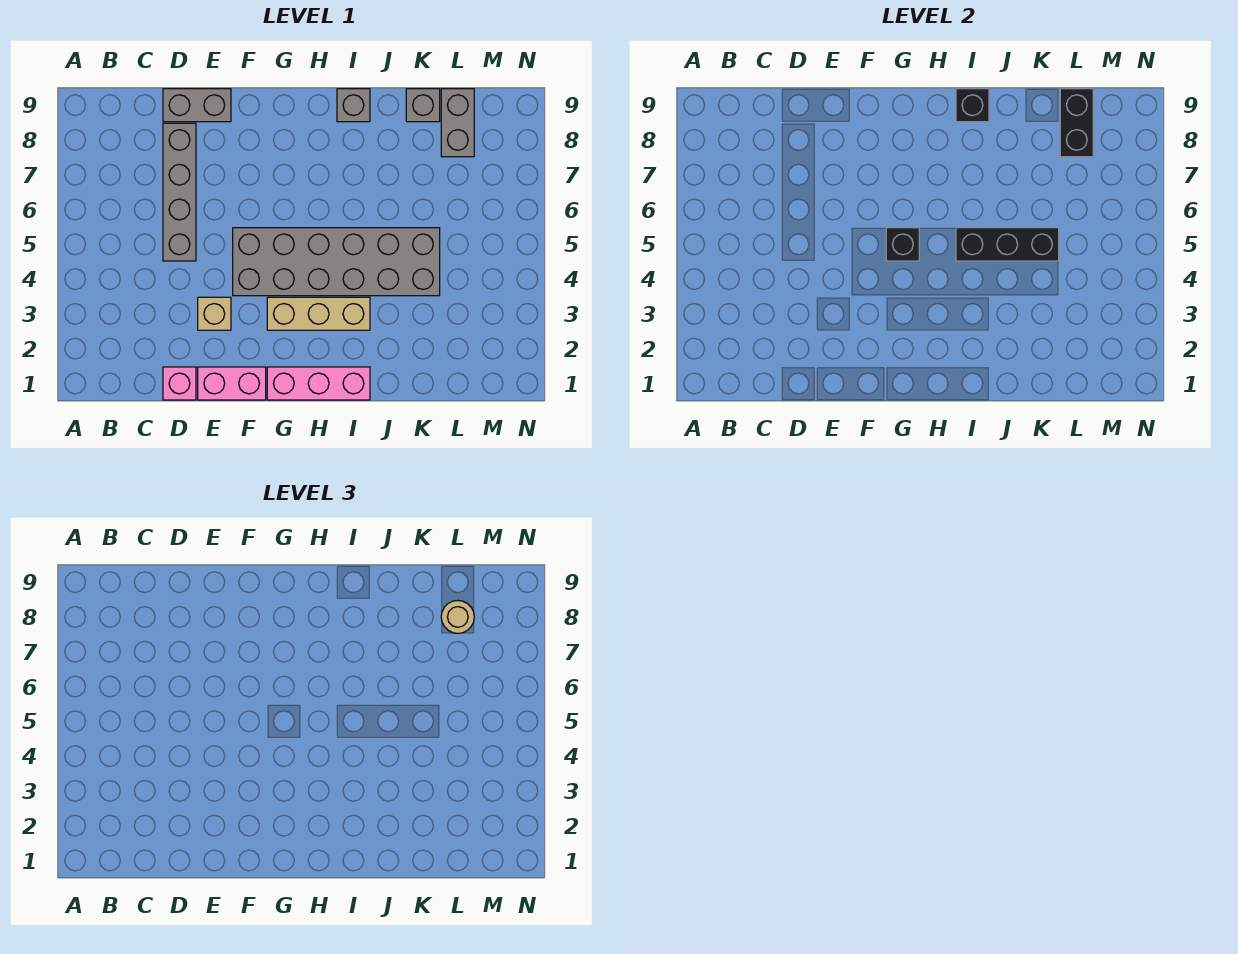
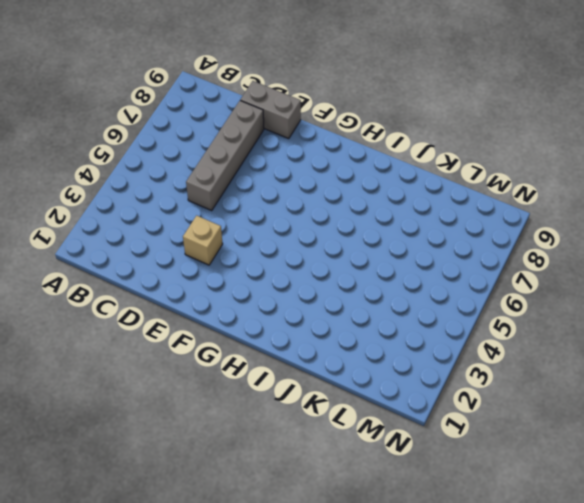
none -> pink 1x1 brick [163,367,196,400]
none -> pink 1x2 brick [198,367,266,400]
none -> grey 2x6 brick [233,228,440,296]

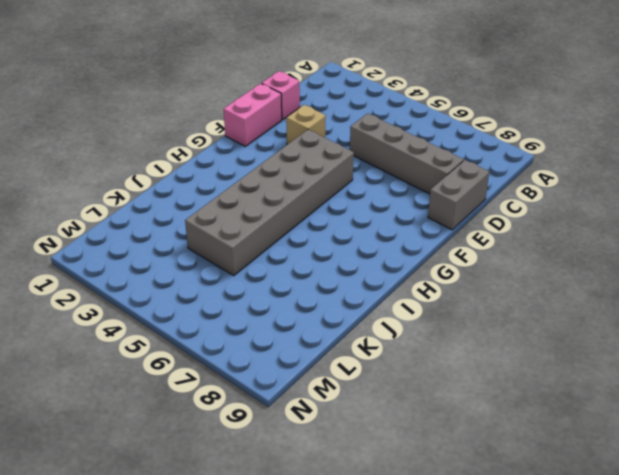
none -> pink 1x3 brick [267,367,370,400]
none -> tan 1x3 brick [267,297,370,330]
none -> grey 1x1 brick [337,89,370,122]

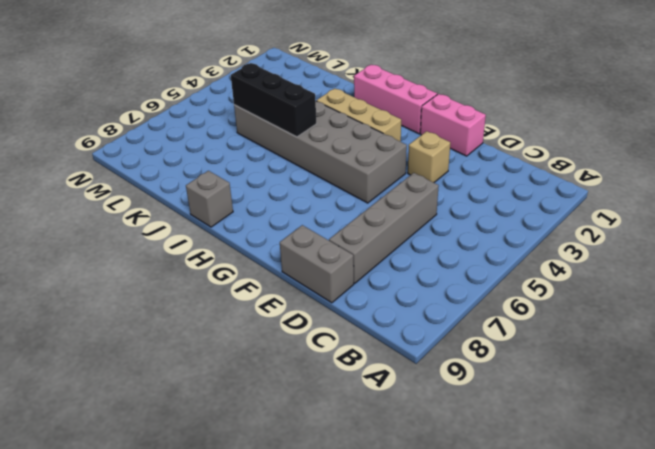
none -> pink 1x1 brick [163,367,196,400]
none -> grey 1x1 brick [406,89,440,122]
none -> grey 1x2 brick [441,89,474,157]

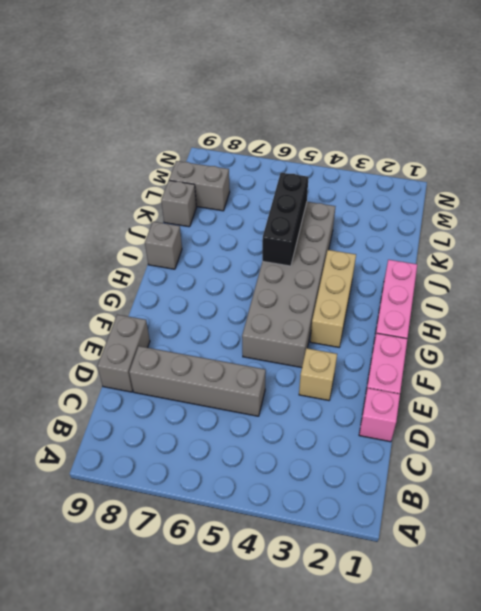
none -> black 1x1 brick [886,228,919,261]
none -> black 1x1 brick [956,89,989,122]
none -> black 1x2 brick [1060,89,1093,157]

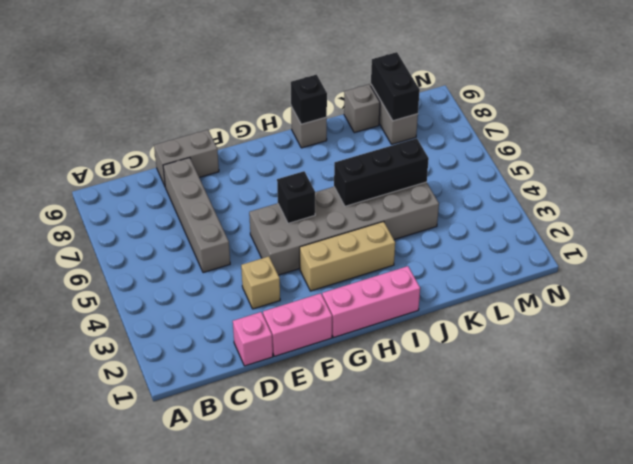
none -> tan 1x1 round brick [441,600,474,633]

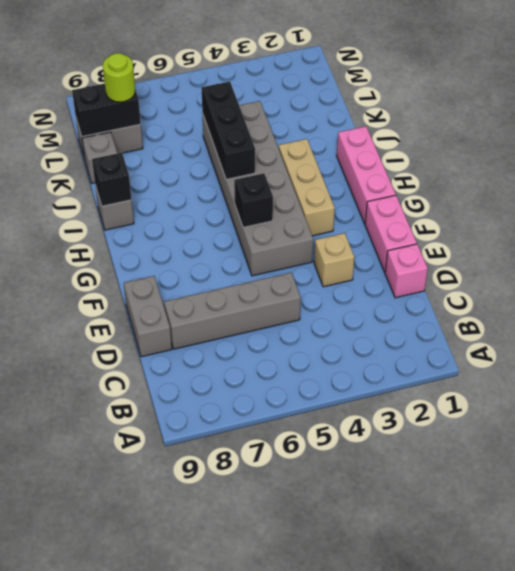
lime 1x1 round brick [103,53,135,102] -> tan 1x1 round brick [441,600,474,633]

